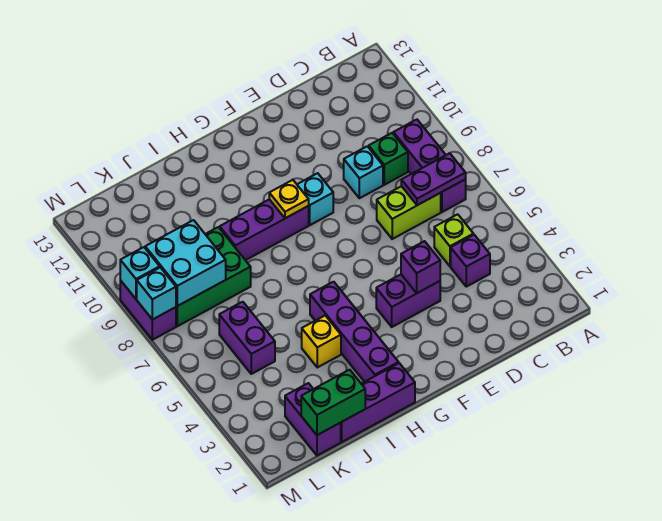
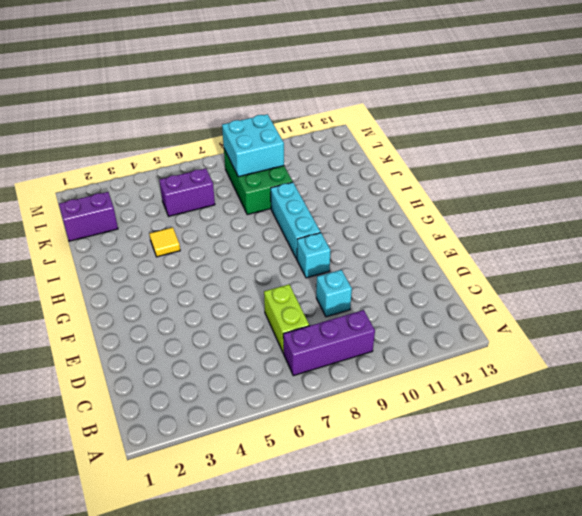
cyan 1x3 brick [271,182,321,259] -> purple 1x3 brick [220,199,309,260]
yellow 1x1 tile [149,227,180,257] -> yellow 1x1 brick [302,316,341,367]
none -> purple 1x1 brick [451,235,490,287]
none -> lime 1x1 brick [434,214,473,266]
none -> green 1x1 brick [369,133,408,185]

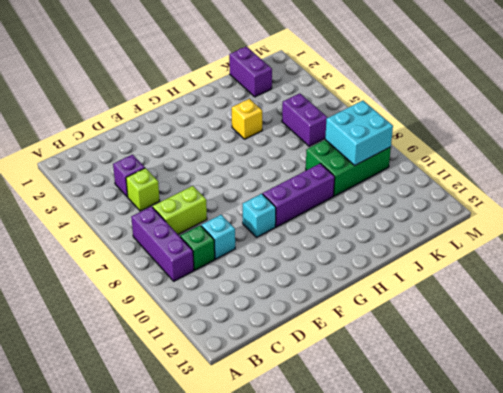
none -> purple 1x2 brick [376,275,440,327]
none -> purple 1x3 brick [341,363,415,442]
none -> purple 1x4 brick [310,282,399,382]

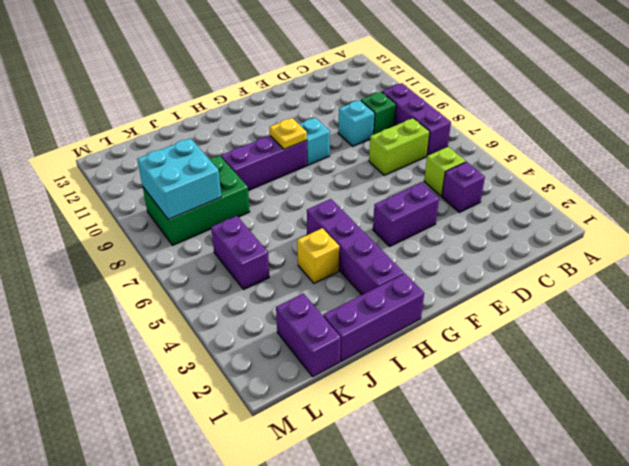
none -> purple 1x2 brick [120,280,176,340]
none -> purple 1x2 plate [401,153,466,205]
none -> purple 1x1 brick [401,241,440,293]

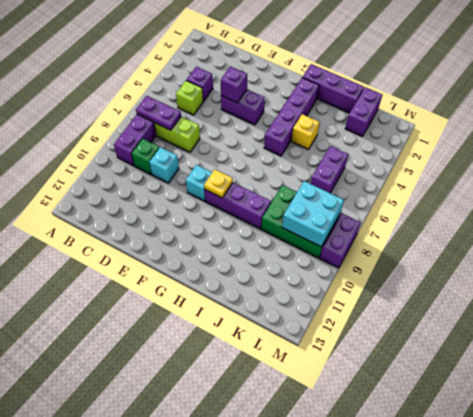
none -> green 1x2 brick [301,370,365,435]
none -> cyan 1x1 brick [137,267,176,320]
none -> cyan 1x1 brick [120,247,160,299]

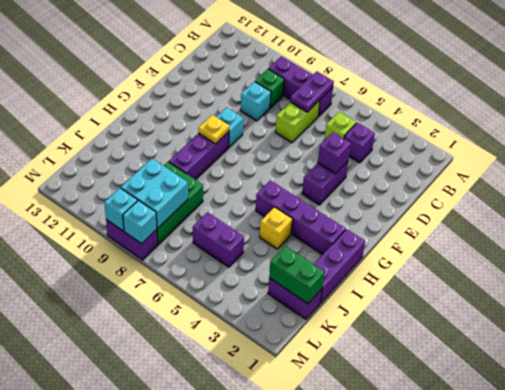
green 1x2 brick [269,246,324,303] -> green 1x2 brick turned to [301,370,365,435]

